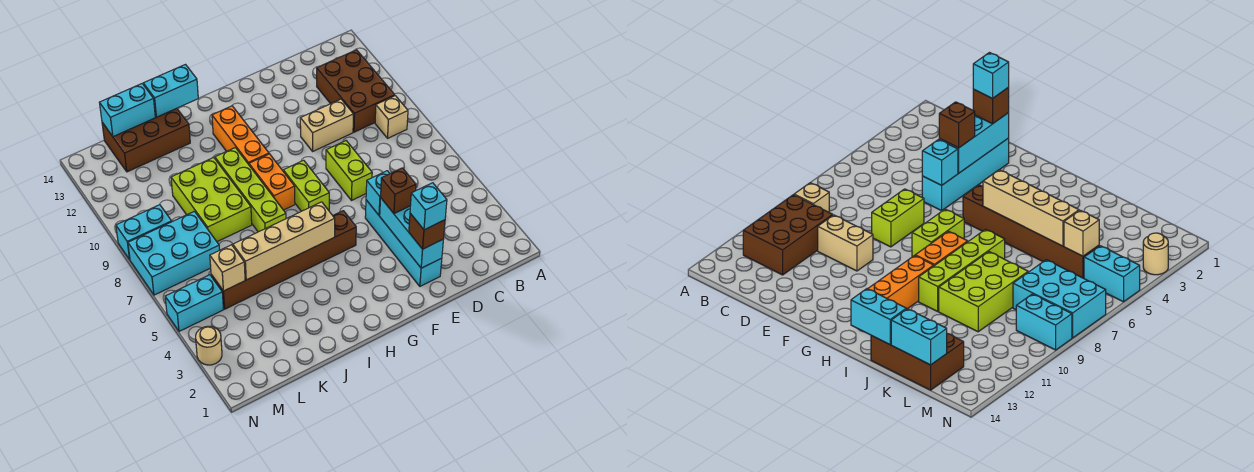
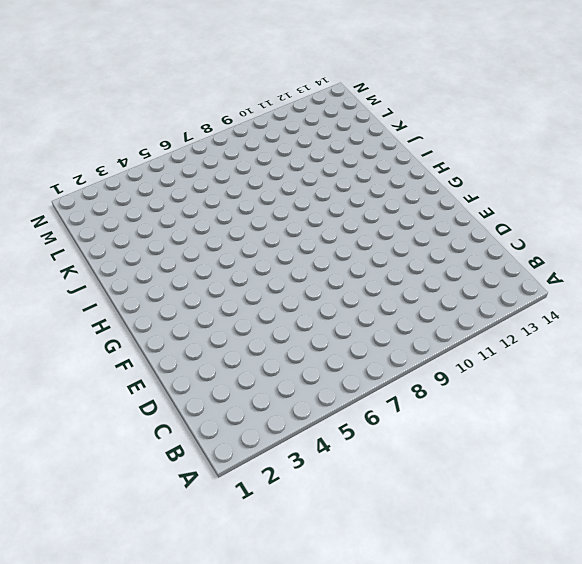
none -> tan 1x1 brick [375,96,408,138]
none -> brown 2x3 brick [317,50,395,132]
none -> tan 1x2 brick [300,99,354,151]

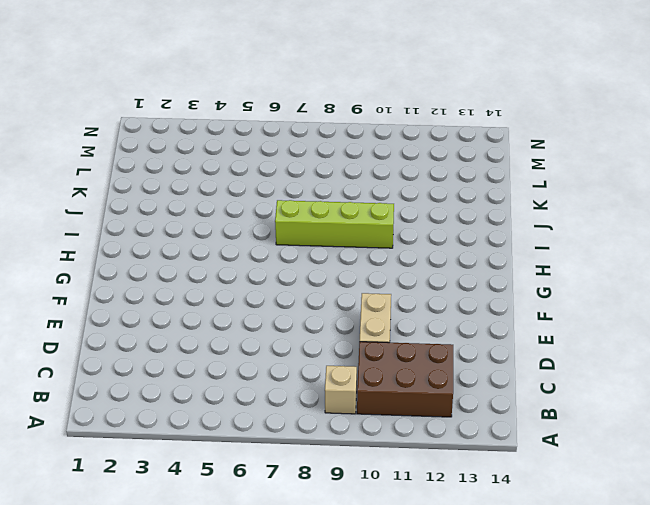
none -> cyan 1x4 brick [365,200,442,286]
none -> lime 1x2 brick [326,141,372,201]
none -> brown 1x6 brick [211,211,356,309]

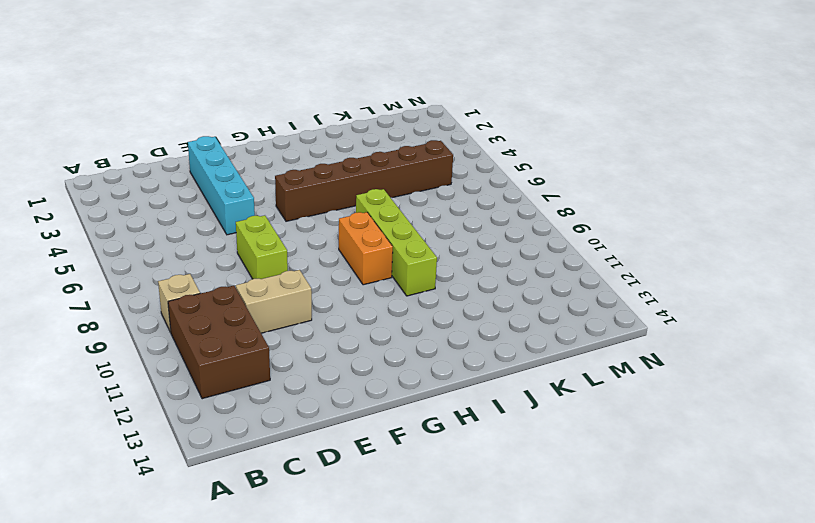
none -> lime 1x2 brick [283,160,329,211]
none -> orange 1x3 brick [212,106,269,164]
none -> lime 2x3 brick [171,158,252,242]

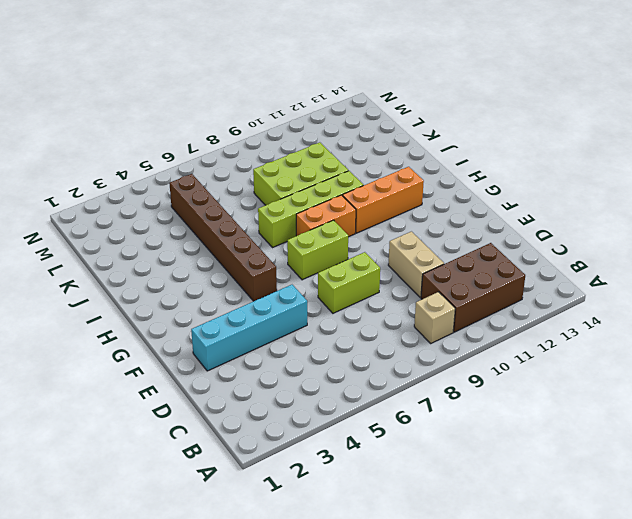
none -> brown 2x3 brick [102,108,190,172]
none -> cyan 2x3 brick [128,211,220,295]
none -> cyan 1x2 brick [165,275,223,331]

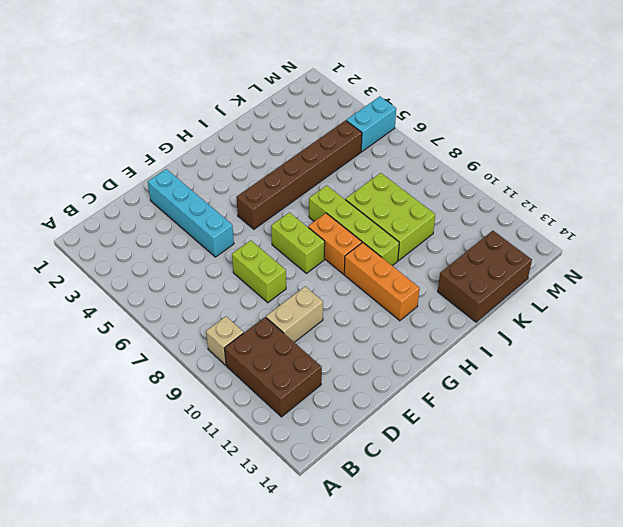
none -> cyan 2x3 brick [128,211,220,295]
none -> cyan 1x2 brick [116,205,172,260]
none -> tan 1x1 round brick [196,326,222,365]

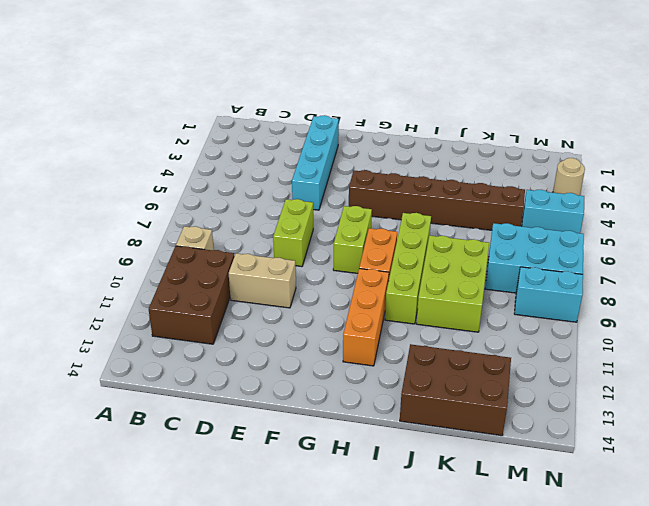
none -> cyan 1x3 brick [380,199,443,268]
none -> cyan 1x1 brick [366,171,390,215]
none -> tan 1x4 brick [233,202,335,280]

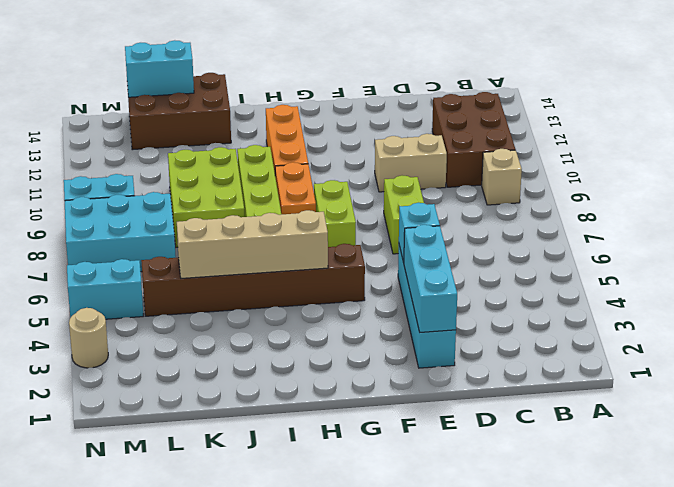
none -> cyan 1x2 brick [143,65,198,117]
none -> tan 1x1 brick [210,245,245,291]
none -> brown 1x1 brick [409,213,445,249]

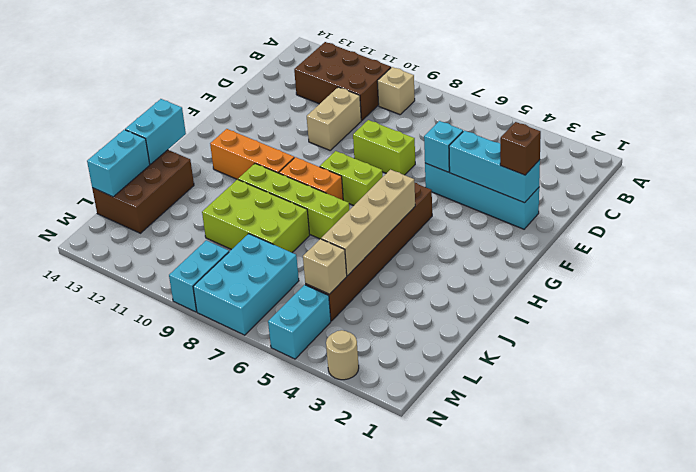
none -> brown 1x1 brick [381,168,416,214]
none -> cyan 1x1 brick [410,183,447,230]

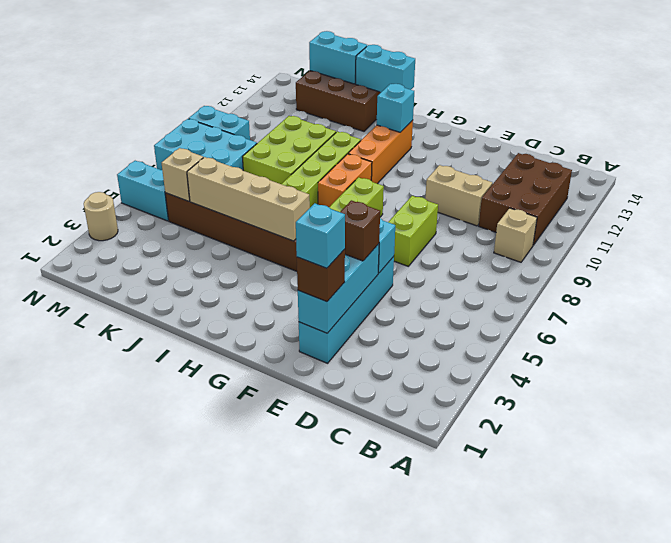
cyan 1x1 brick [377,84,414,132] -> none

